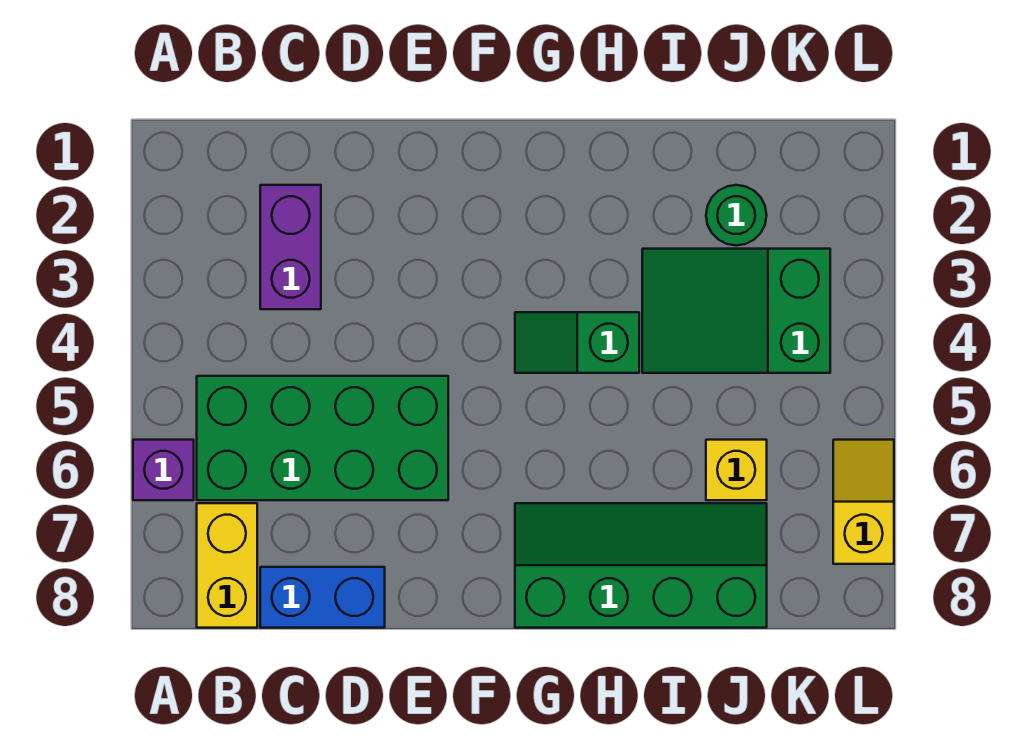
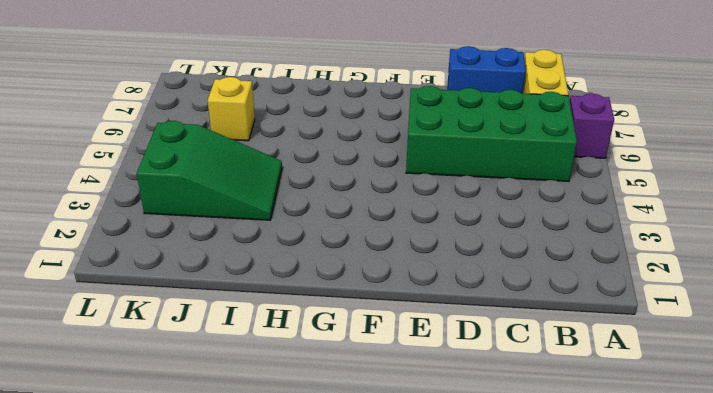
none -> purple 1x2 brick [260,185,321,309]
none -> green 1x2 slope [515,312,639,373]

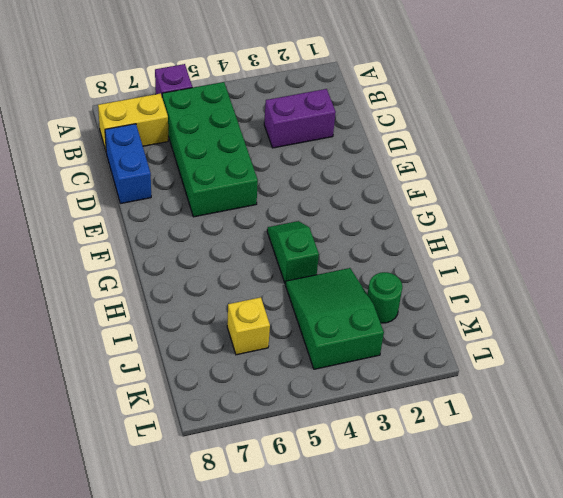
none -> green 2x4 slope [515,503,767,628]
none -> yellow 1x2 slope [833,440,894,564]

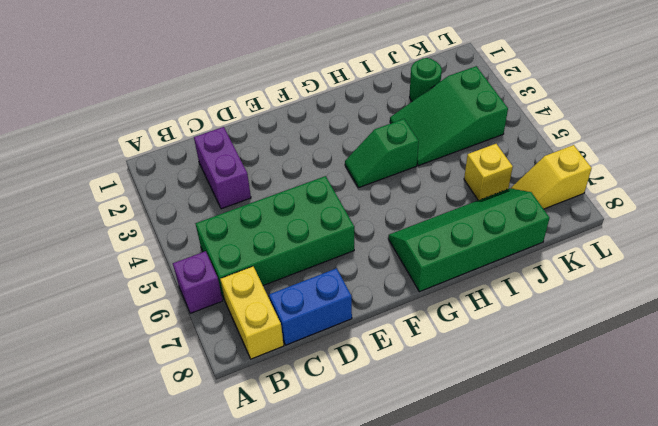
yellow 1x2 slope [511,145,592,209] -> yellow 1x2 slope turned to [833,440,894,564]

